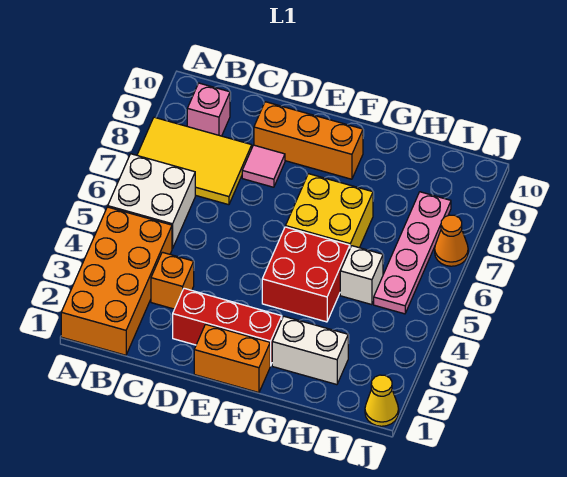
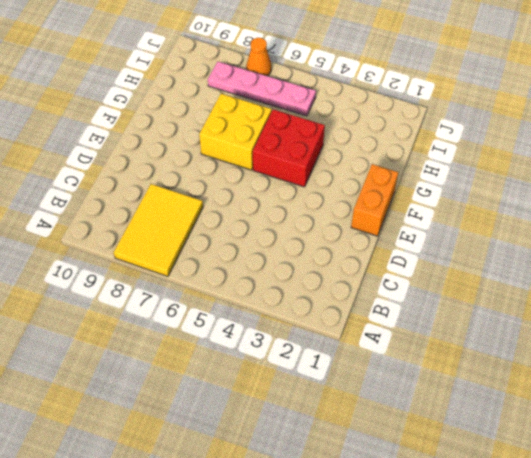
none -> orange 2x4 brick [61,207,172,355]
none -> white 2x2 brick [108,154,195,249]
none -> pink 1x1 brick [187,83,230,136]

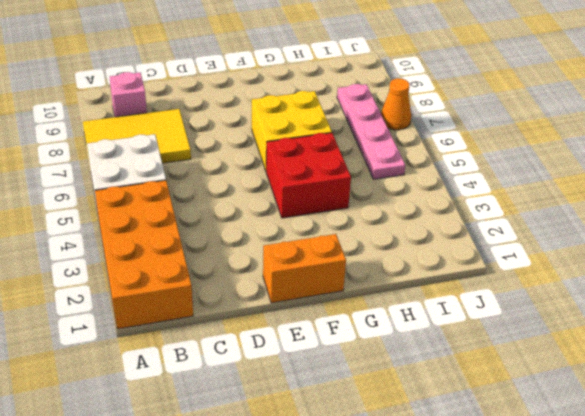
none -> orange 1x1 brick [151,252,194,309]
none -> red 1x3 brick [173,288,282,366]
none -> pink 1x1 tile [242,145,285,187]

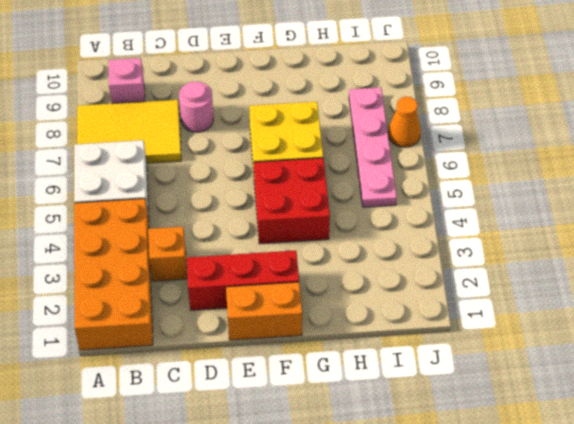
pink 1x1 round brick [179,82,213,132] -> pink 1x1 tile [242,145,285,187]
none -> orange 1x3 brick [254,102,363,179]
none -> white 1x2 brick [272,316,348,385]
none -> white 1x1 brick [340,246,383,305]

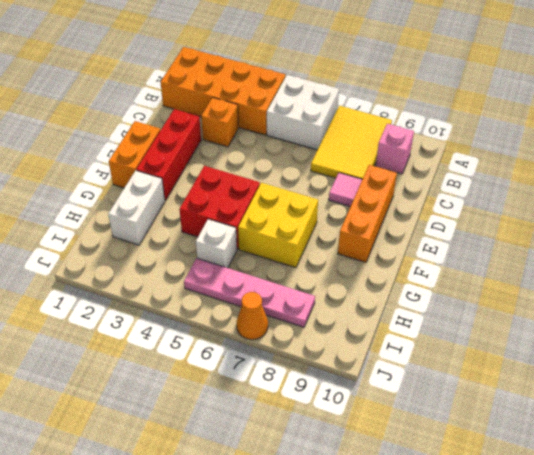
none -> yellow 1x1 cone [365,375,399,426]

